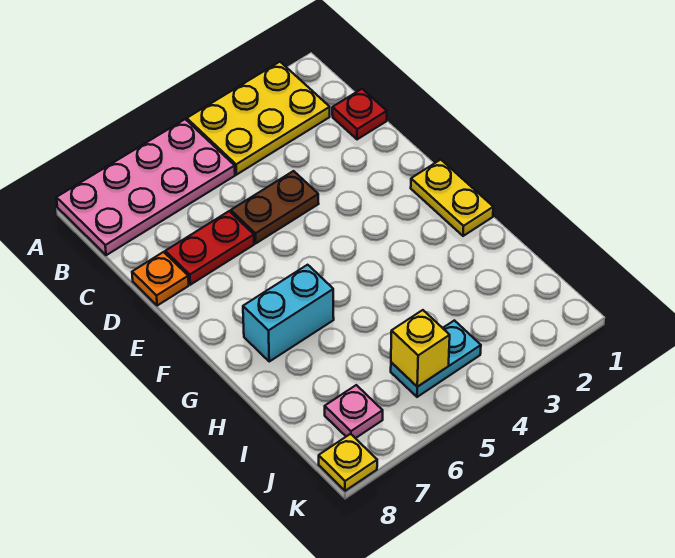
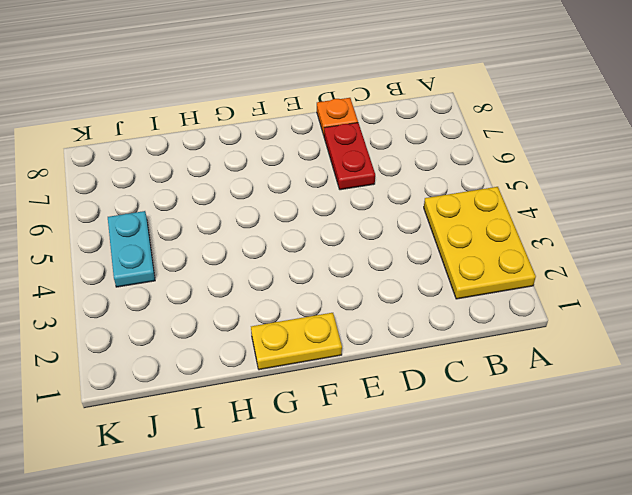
none -> pink 2x4 plate [56,119,235,255]
none -> red 1x1 plate [332,89,387,139]
none -> brown 1x2 plate [231,171,319,243]

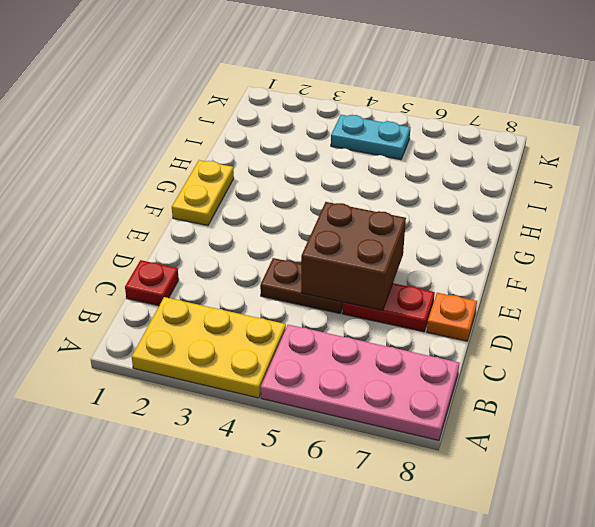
brown 2x2 brick [301,202,406,310] -> none
none -> cyan 1x2 brick [243,265,334,361]
none -> pink 1x1 plate [325,385,383,438]
none -> yellow 1x1 plate [319,434,377,491]

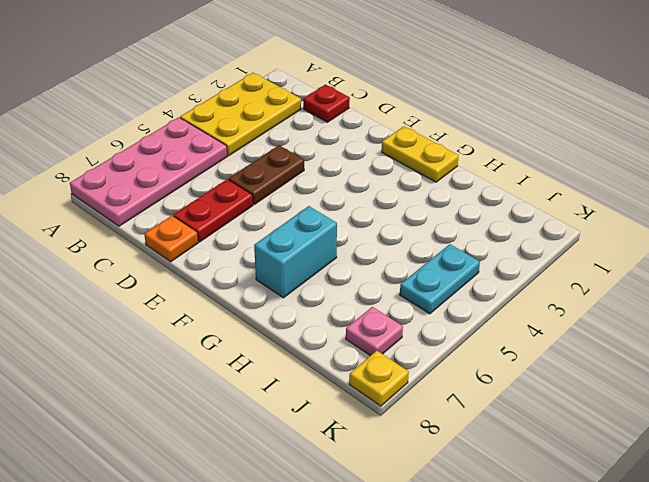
none -> yellow 1x1 brick [391,310,450,387]

